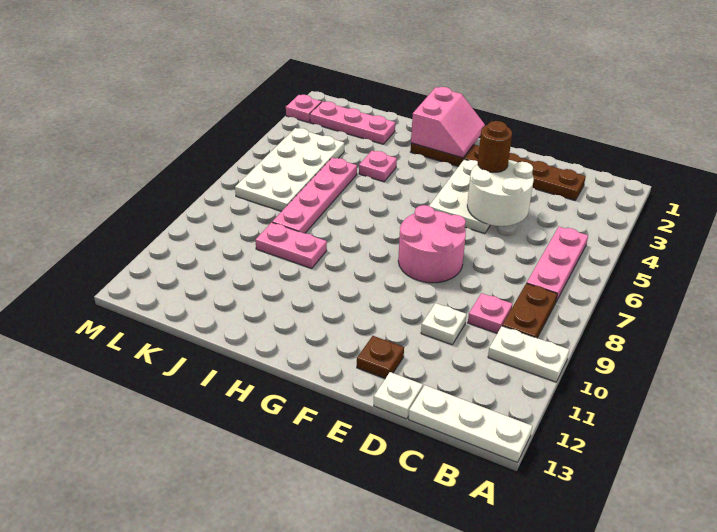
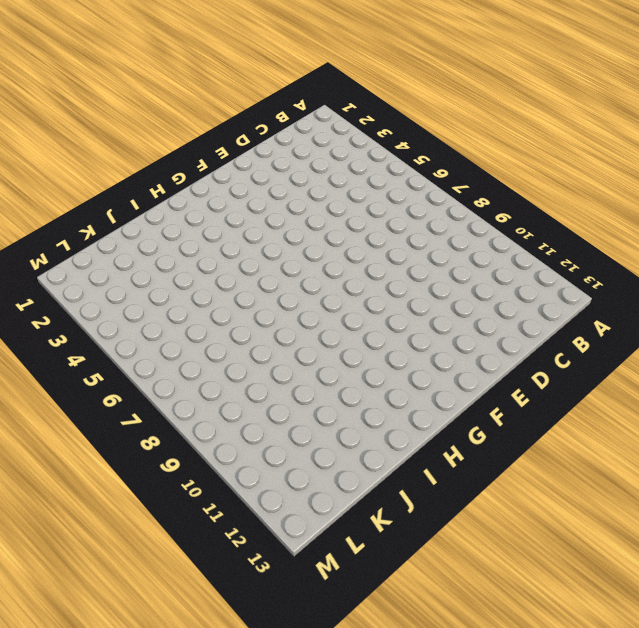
none -> white 1x2 plate [488,326,569,382]
none -> white 1x3 plate [409,385,532,462]
none -> pink 1x3 plate [527,227,588,301]

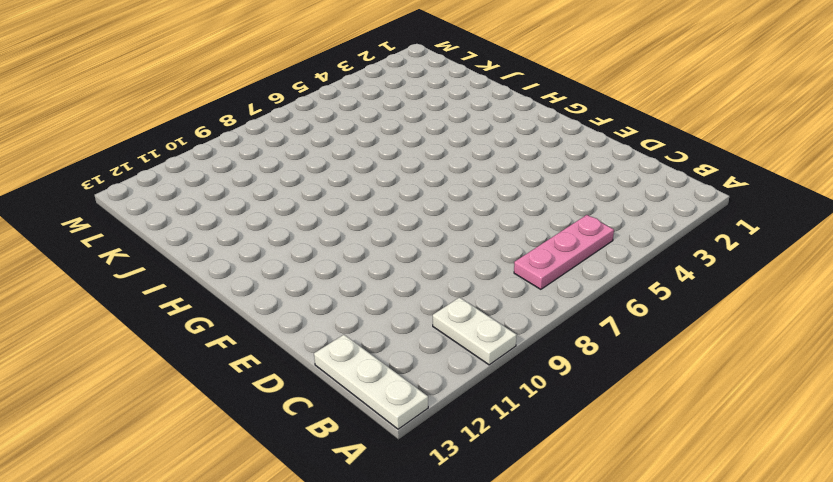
none -> brown 1x2 plate [502,283,557,338]
none -> brown 1x6 plate [411,143,586,200]
none -> pink 1x1 plate [468,293,512,333]

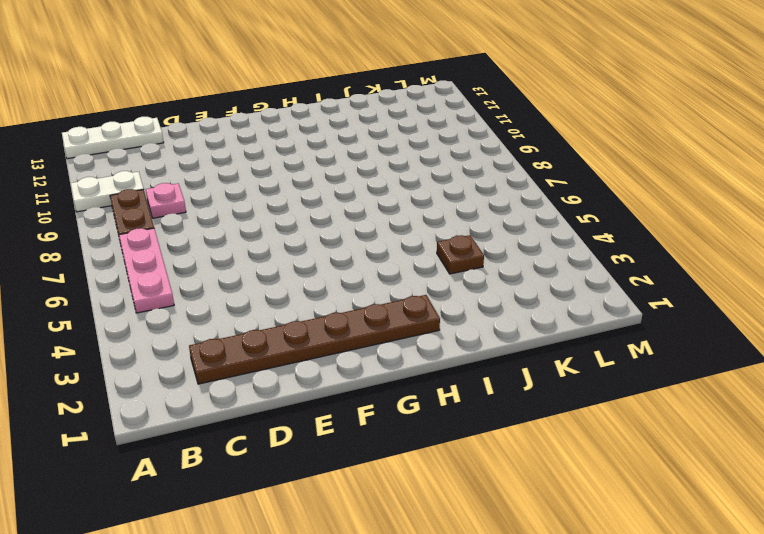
brown 1x1 plate [437,235,484,274] -> brown 1x1 plate moved to [357,336,404,379]
none -> white 1x1 plate [421,303,467,345]
none -> white 1x1 plate [374,372,423,419]
none -> white 2x3 plate [429,159,490,234]

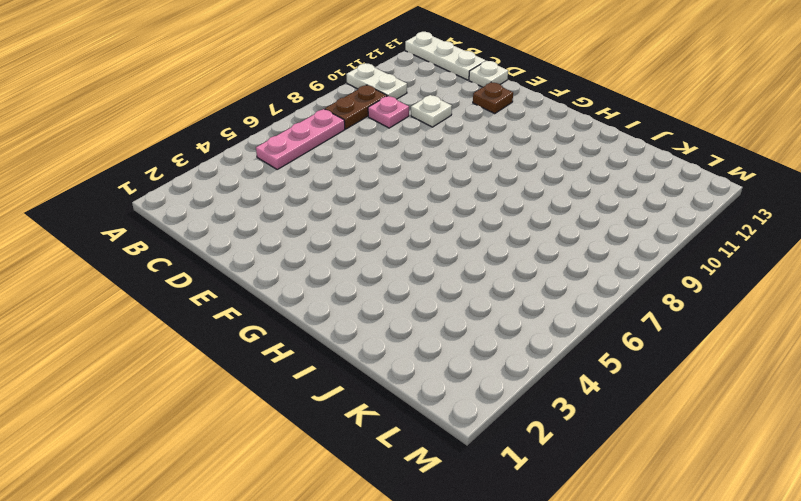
none -> brown 1x6 plate [411,143,586,200]
none -> white 2x3 plate [429,159,490,234]
none -> pink 2x2 round brick [398,205,466,283]

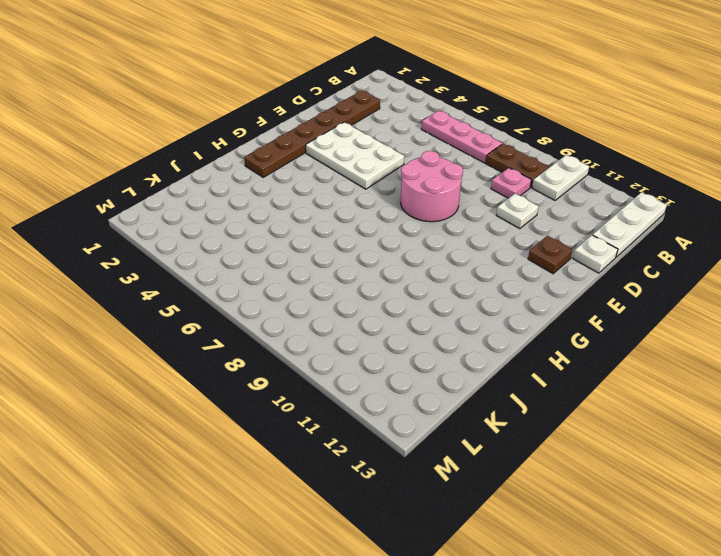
none -> pink 1x1 plate [359,151,397,182]
none -> pink 1x2 plate [255,222,327,268]
none -> pink 1x3 plate [310,101,395,144]

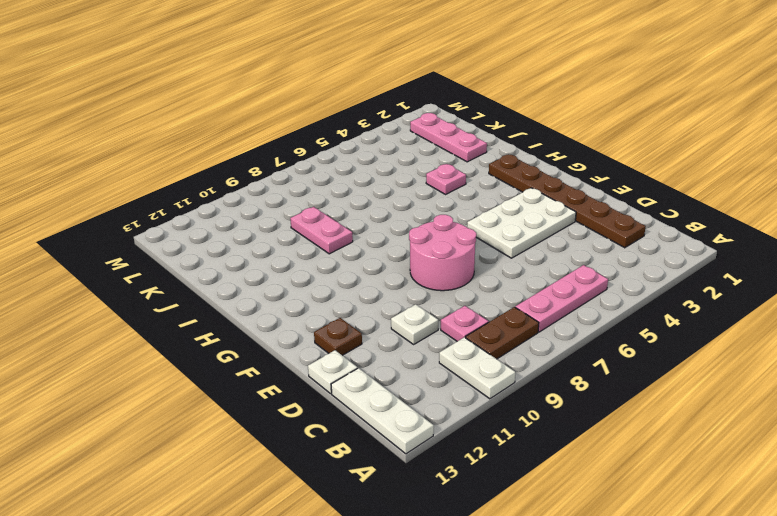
none -> pink 1x4 plate [272,158,357,233]
none -> white 2x4 plate [235,128,344,211]
none -> pink 1x1 plate [286,95,321,123]

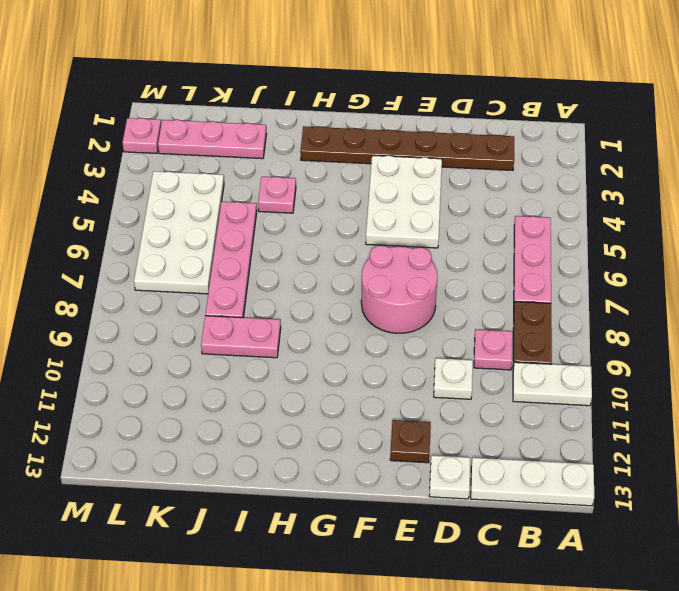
none -> white 2x2 round brick [467,160,534,226]
none -> pink 2x2 slope [411,87,485,158]
none -> brown 1x1 round brick [478,121,512,172]

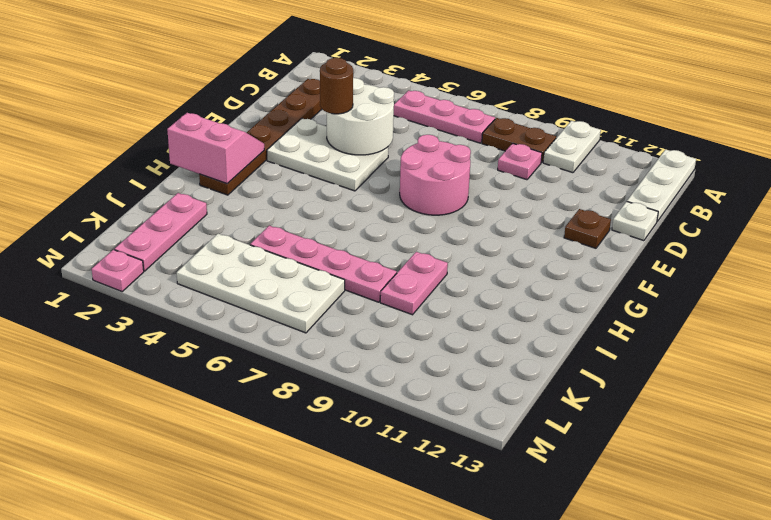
none -> white 1x1 plate [421,303,467,345]
none -> pink 1x1 plate [359,151,397,182]

